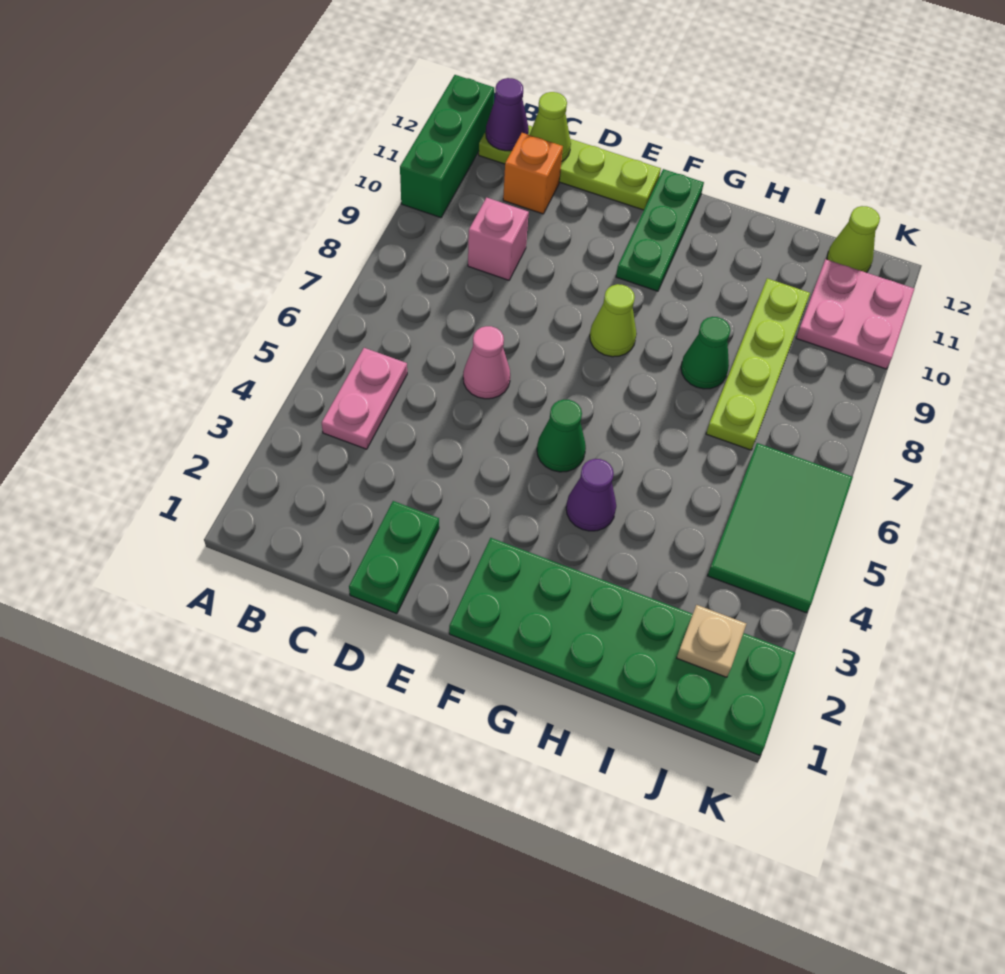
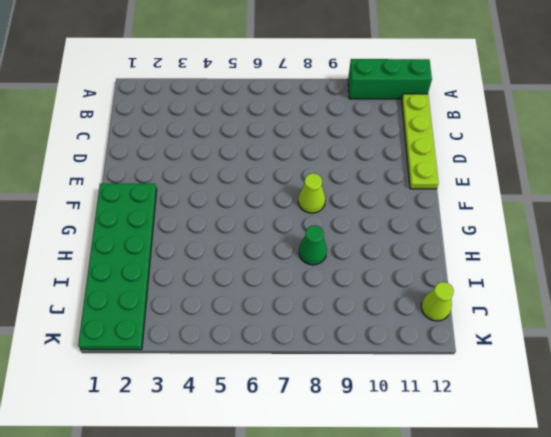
none -> pink 1x2 plate [322,348,407,449]
none -> pink 1x1 brick [468,198,529,280]
none -> orange 1x1 brick [503,133,563,214]

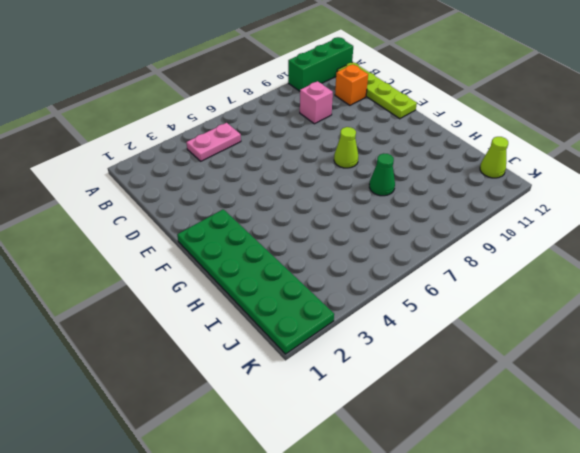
none -> green 1x2 plate [349,501,439,614]
none -> pink 1x1 cone [463,326,510,399]
none -> green 1x1 cone [537,400,586,472]

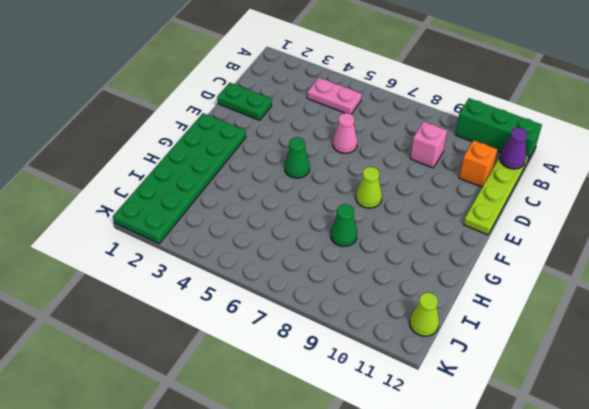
none -> green 1x3 plate [616,169,704,291]
none -> purple 1x1 cone [566,459,616,531]
none -> lime 1x4 plate [706,278,810,450]

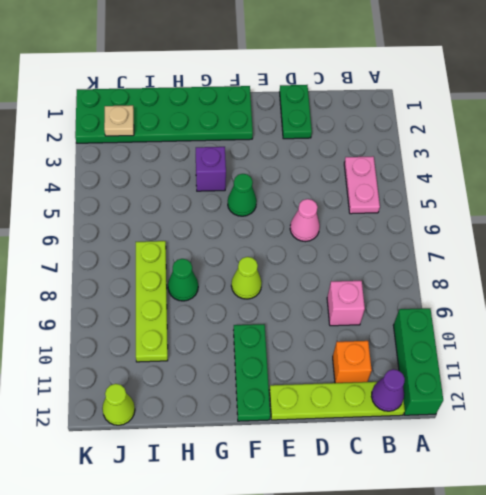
purple 1x1 brick [196,147,226,191] -> purple 1x1 cone [566,459,616,531]
none -> green 2x3 tile [707,443,853,613]
none -> pink 2x2 plate [796,259,914,369]
none -> lime 1x1 cone [530,92,571,162]

